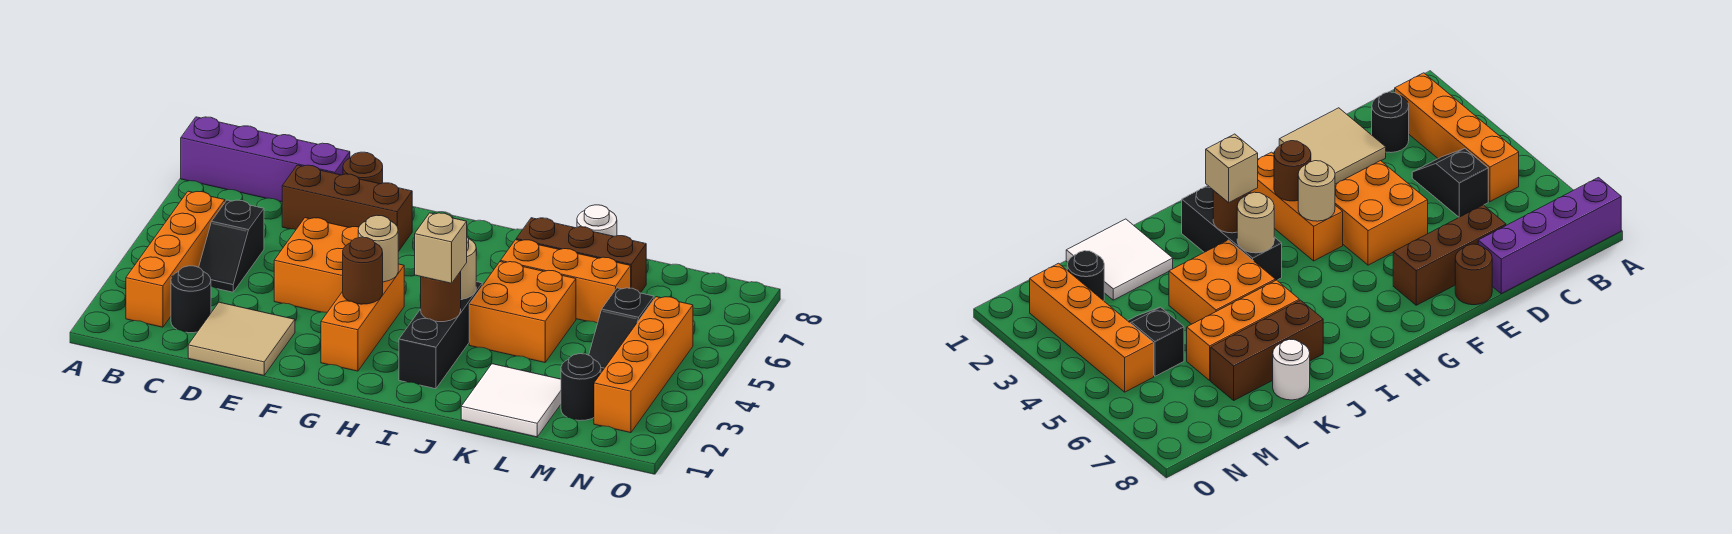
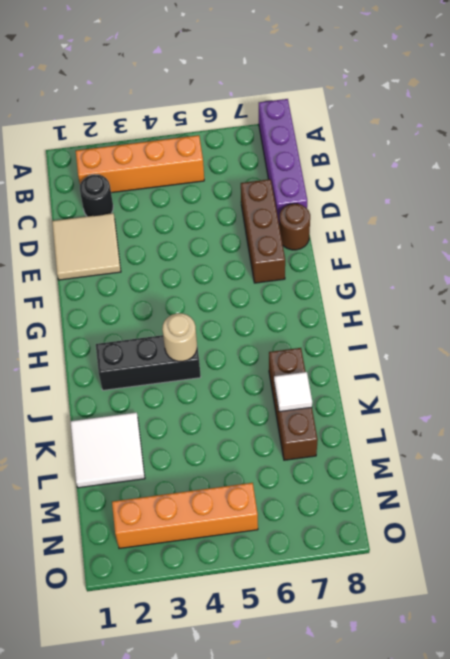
white 1x1 tile [274,372,312,412] -> none
none -> black 1x2 slope [199,200,264,292]
none -> orange 2x2 brick [274,218,359,312]
none -> orange 1x3 brick [321,264,404,371]

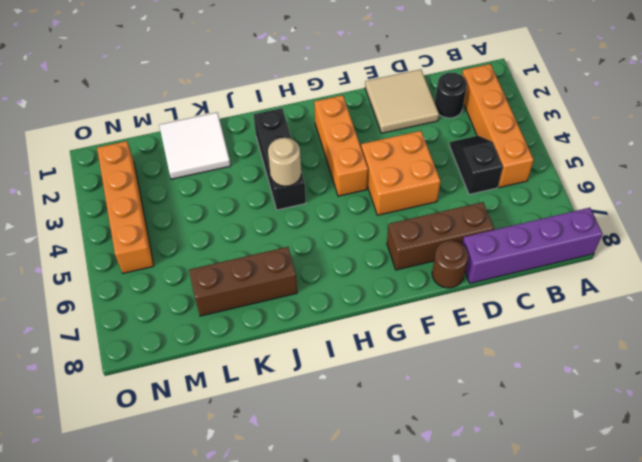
none -> orange 2x2 brick [469,262,576,362]
none -> orange 1x3 brick [501,240,631,323]
none -> white 1x1 round brick [577,205,617,236]

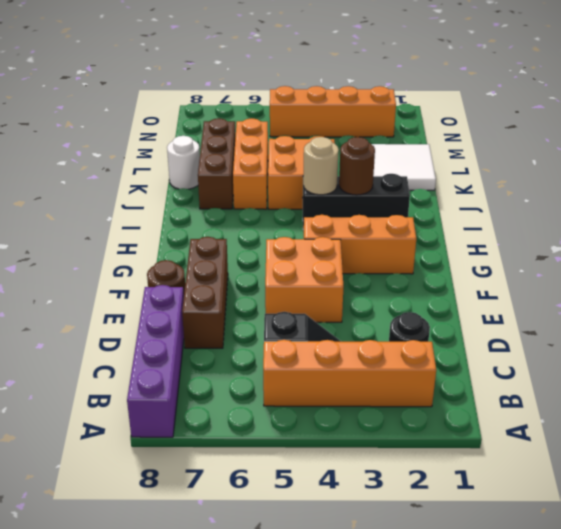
none -> tan 2x2 tile [188,302,295,375]
none -> black 1x1 round brick [561,354,601,421]
none -> black 1x2 slope [589,288,654,372]

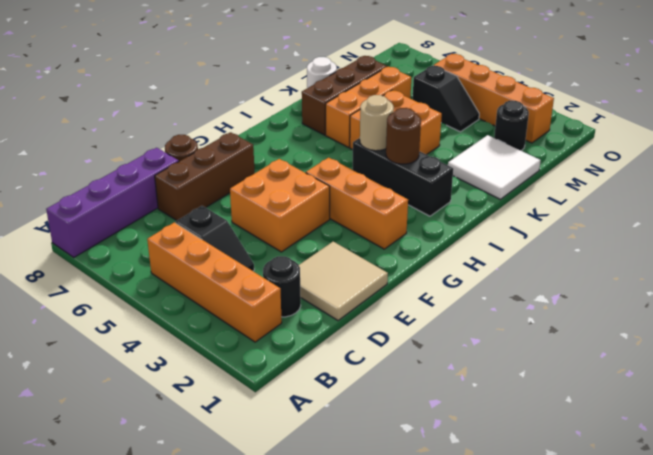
none -> brown 1x1 round brick [343,237,383,304]
none -> tan 1x1 round brick [358,215,398,282]
none -> tan 1x1 brick [415,213,467,283]

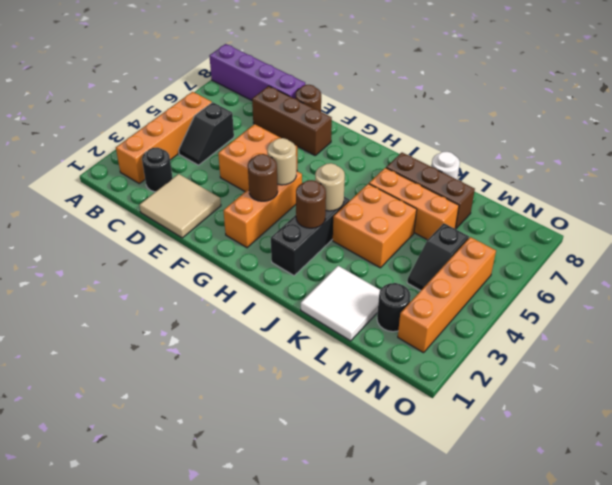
none -> tan 1x1 brick [415,213,467,283]

